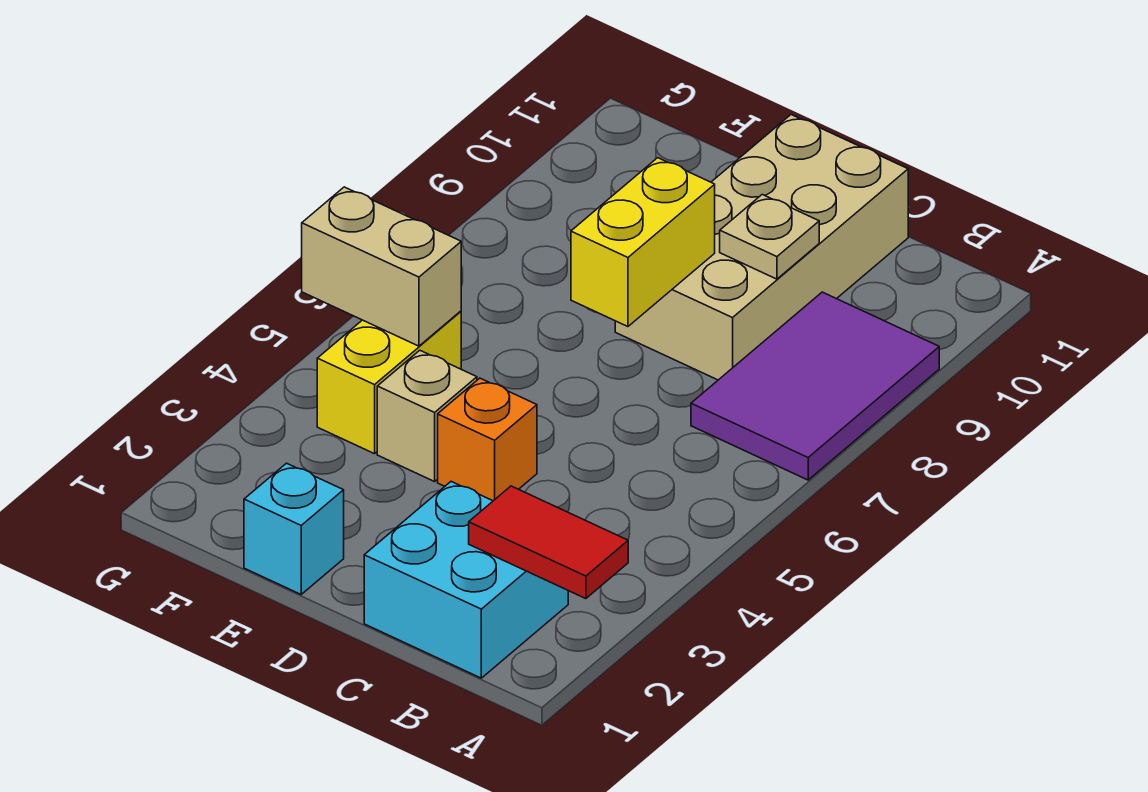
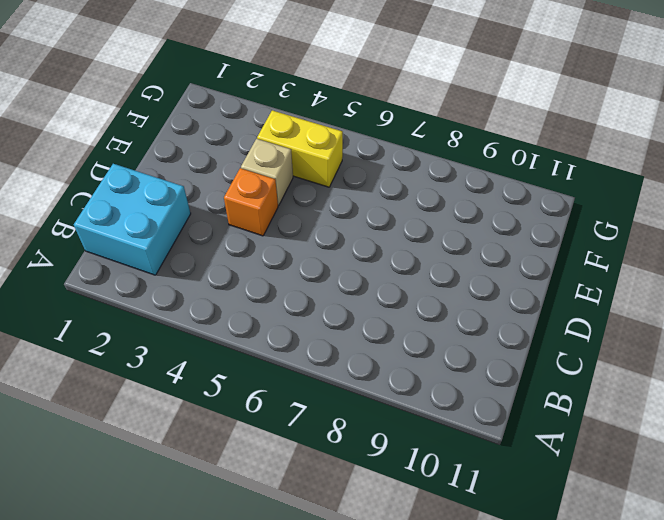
none -> purple 2x3 tile [691,292,939,480]
none -> tan 2x4 brick [615,115,908,380]

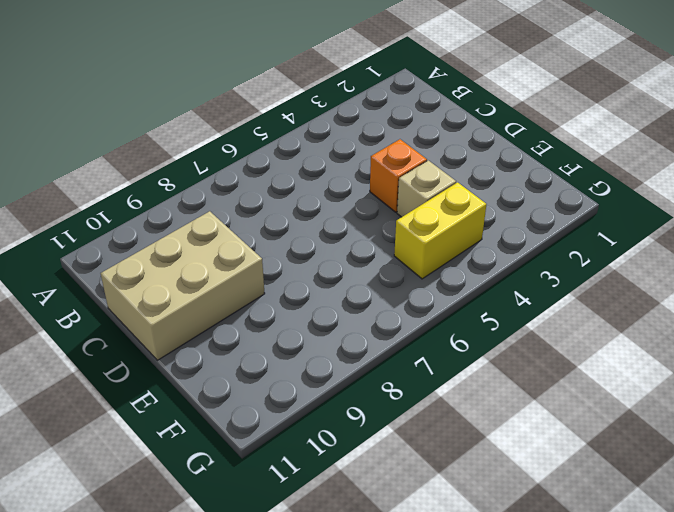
tan 2x3 brick [101,211,265,360] -> tan 2x4 brick [615,115,908,380]
none -> purple 2x3 tile [691,292,939,480]
none -> cyan 2x2 brick [364,482,568,678]

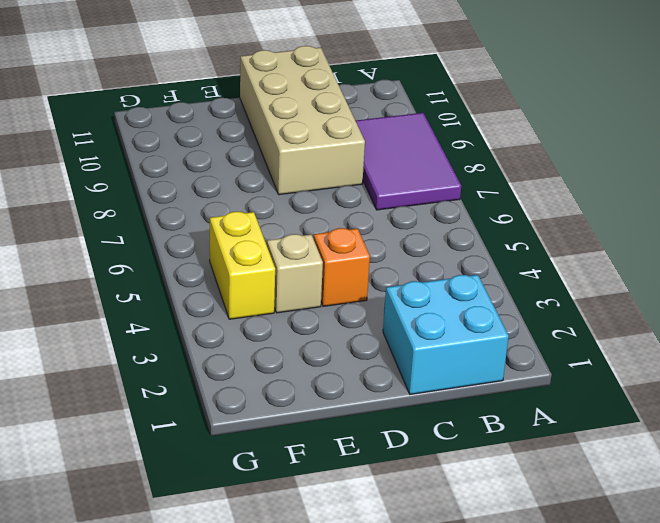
none -> cyan 1x1 brick [244,463,344,594]
none -> red 1x2 tile [469,486,628,599]

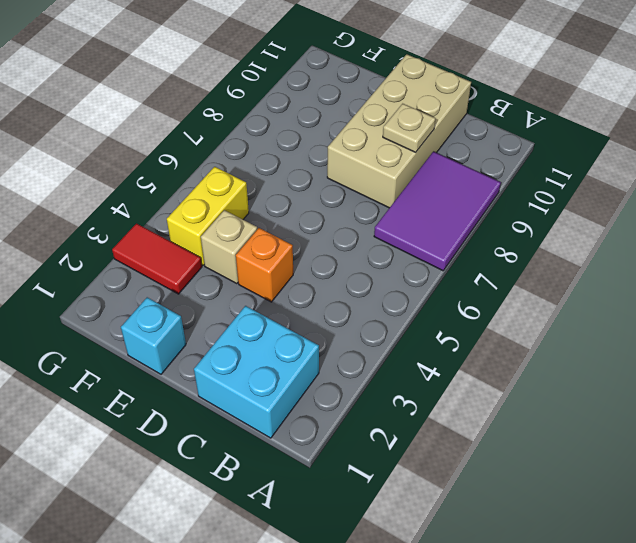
red 1x2 tile [112,224,202,294] -> red 1x2 tile moved to [469,486,628,599]
none -> yellow 1x2 brick [571,158,715,327]
none -> tan 1x2 brick [302,187,461,346]

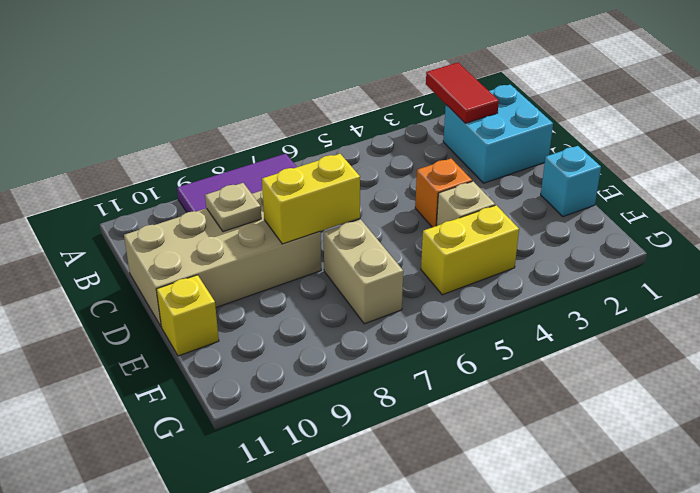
tan 1x2 brick [323,219,403,324] -> tan 1x2 brick moved to [302,187,461,346]
yellow 1x1 brick [156,275,219,356] -> none

